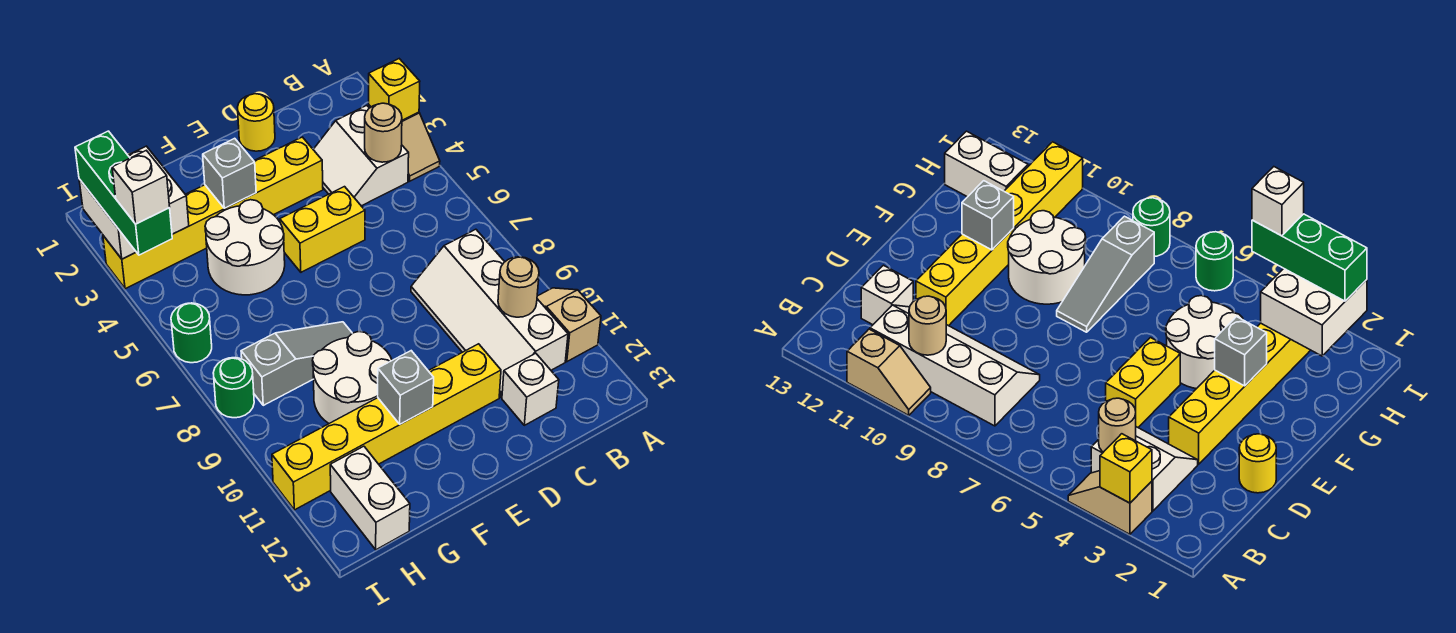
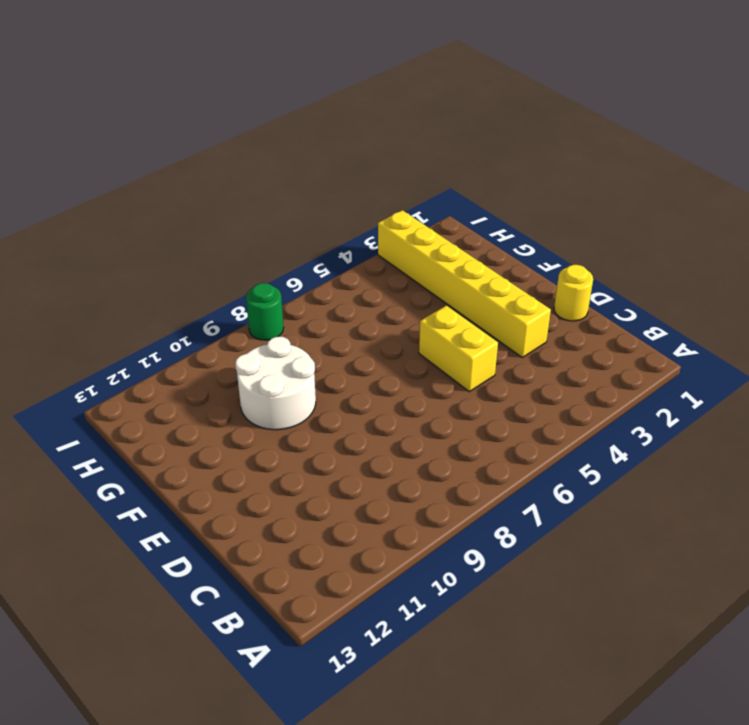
none -> tan 1x2 slope [369,105,440,181]
none -> tan 1x2 slope [537,288,601,361]
none -> white 2x2 slope [313,105,409,206]

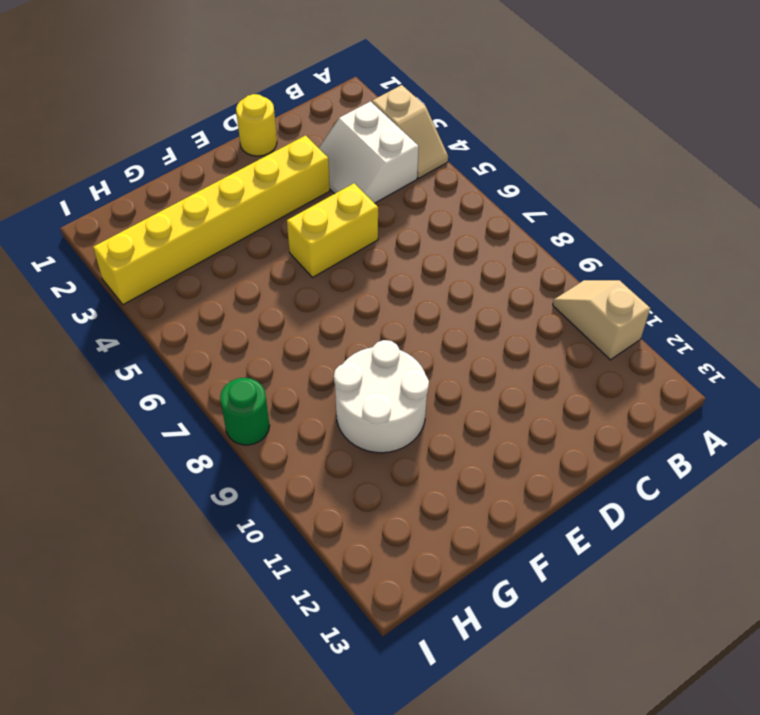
none -> white 2x4 slope [411,229,568,397]
none -> white 1x1 brick [502,353,559,425]
none -> yellow 1x6 brick [272,344,501,510]

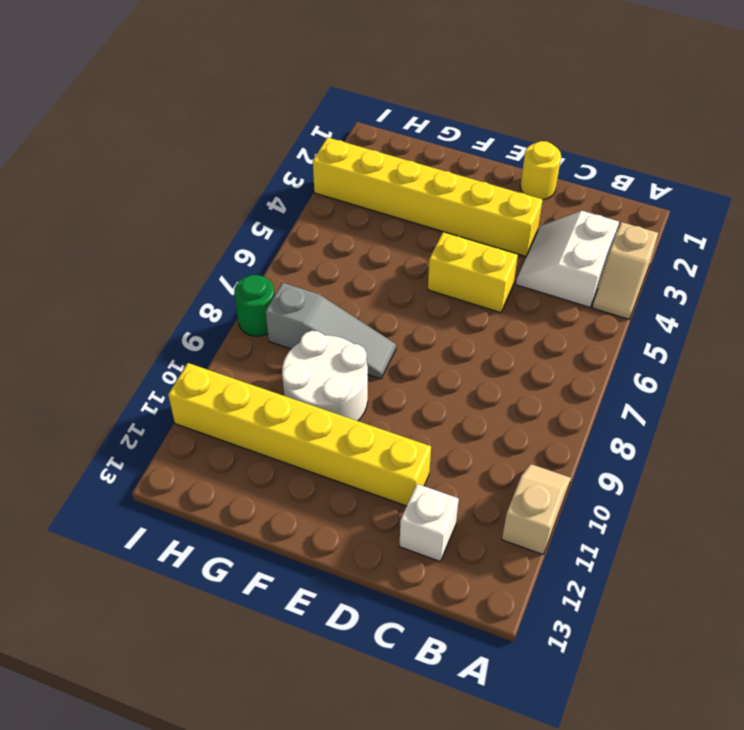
none -> white 2x4 slope [411,229,568,397]
none -> white 2x2 round brick [205,200,285,295]
none -> white 1x2 brick [330,446,410,550]

